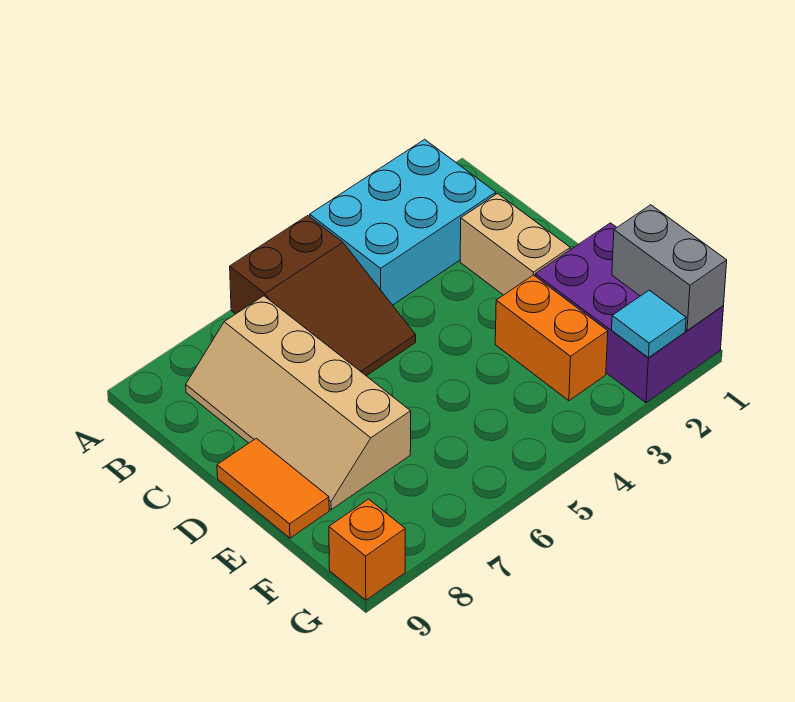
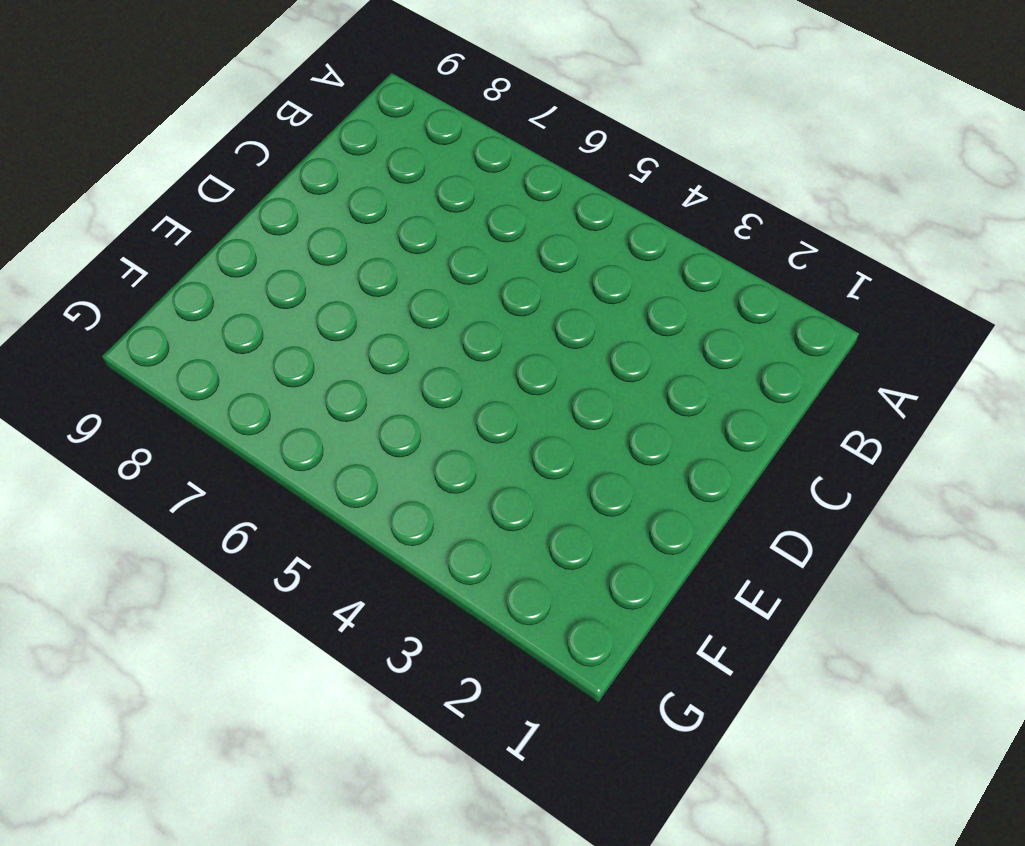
none -> cyan 2x3 brick [310,139,496,305]
none -> brown 2x3 slope [230,215,416,376]

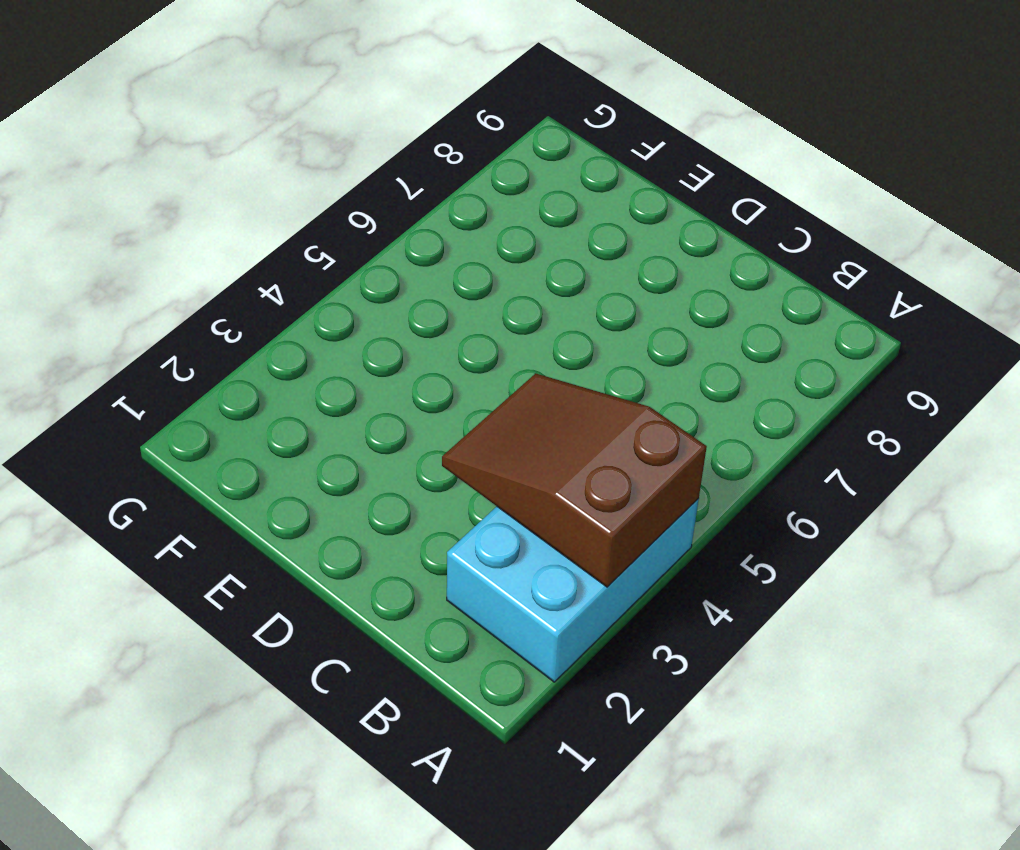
brown 2x3 slope [442,373,707,587] -> brown 2x3 slope moved to [230,215,416,376]
none -> tan 2x4 slope [186,296,411,510]
none -> tan 1x2 brick [460,194,570,295]

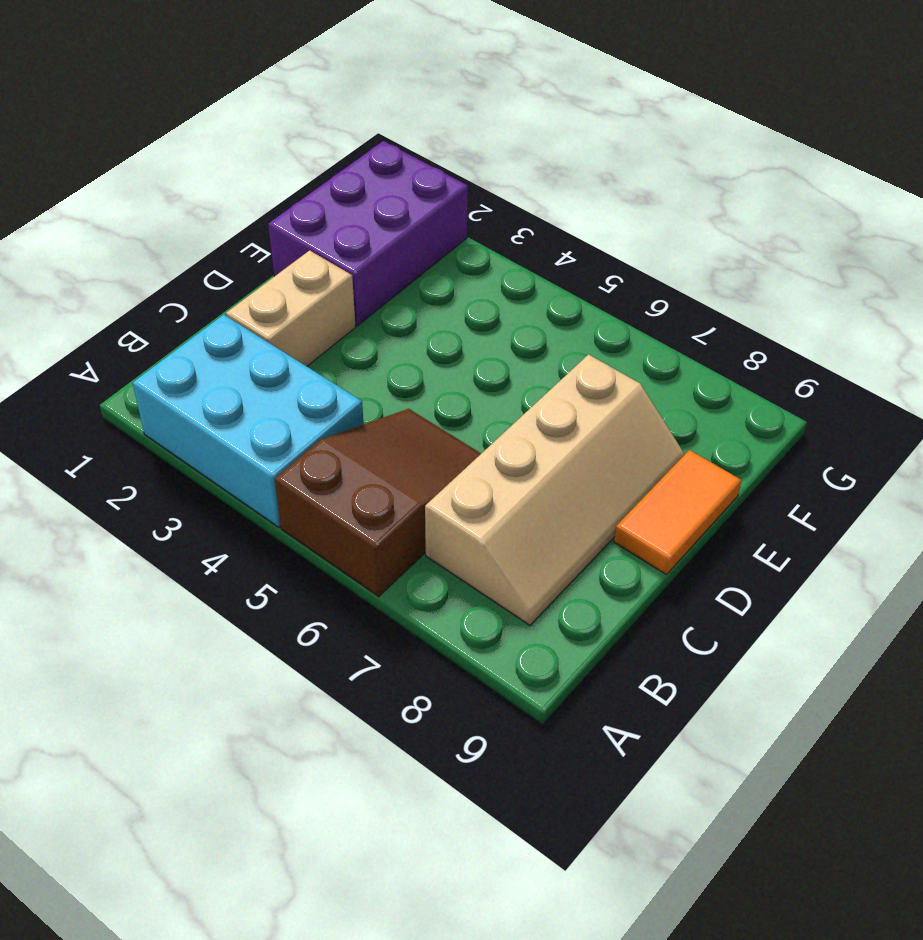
none -> orange 1x2 brick [495,275,608,401]
none -> orange 1x1 brick [329,499,405,600]

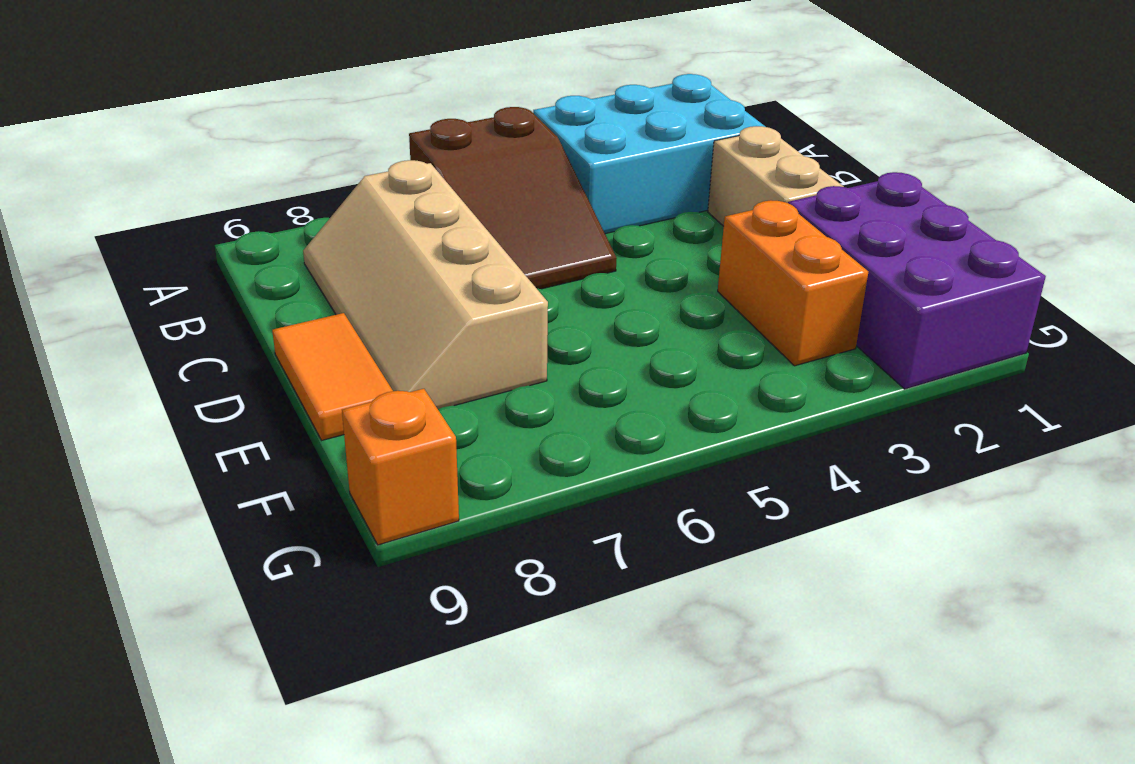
none -> grey 1x2 brick [612,205,727,331]
none -> cyan 1x1 tile [612,290,686,358]

